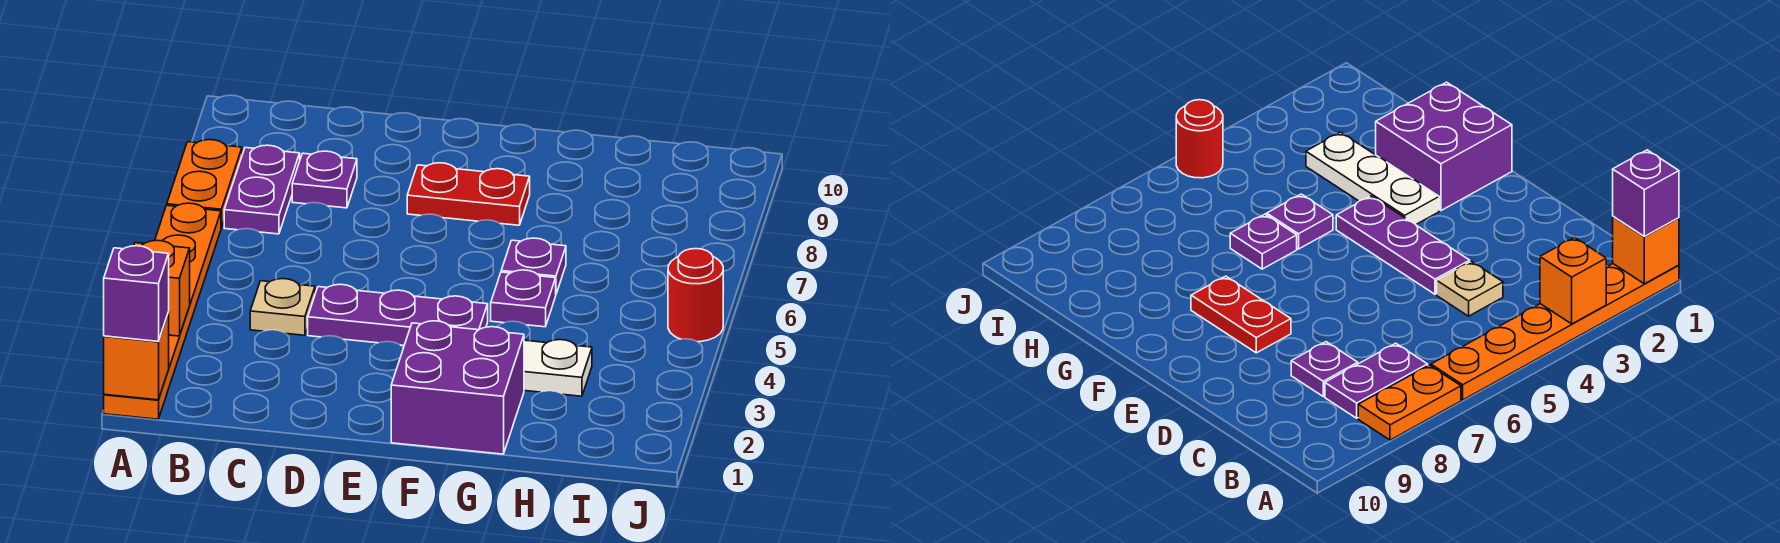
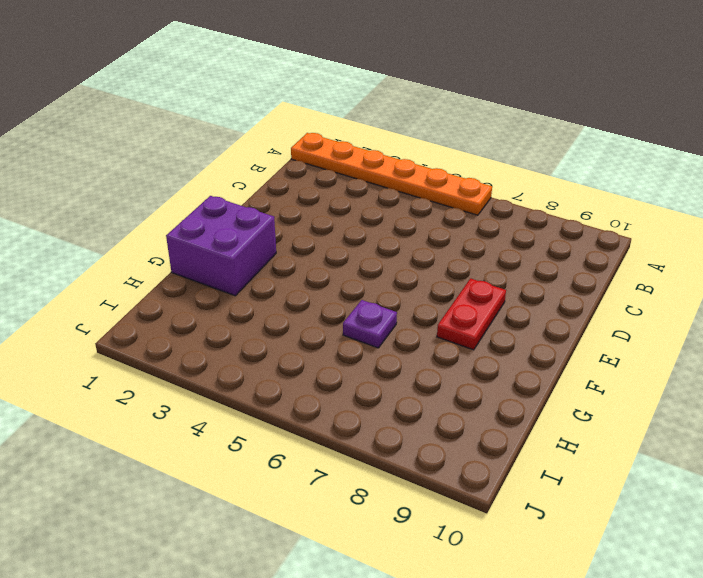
none -> orange 1x2 plate [167,140,242,228]
none -> purple 1x2 plate [224,145,300,234]
none -> tan 1x1 plate [250,279,315,335]

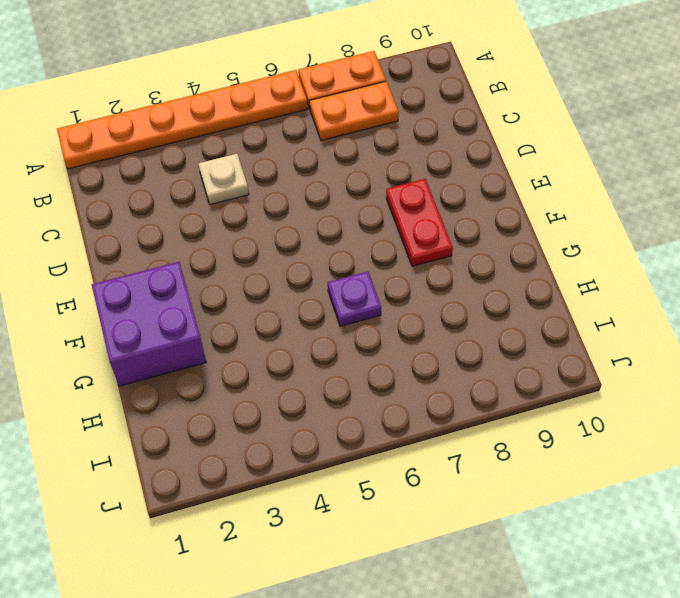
orange 1x2 plate [309,82,399,140] -> purple 1x2 plate [224,145,300,234]
none -> purple 1x1 plate [292,151,357,208]
none -> purple 1x3 plate [308,284,488,345]
none -> white 1x3 plate [524,340,592,396]

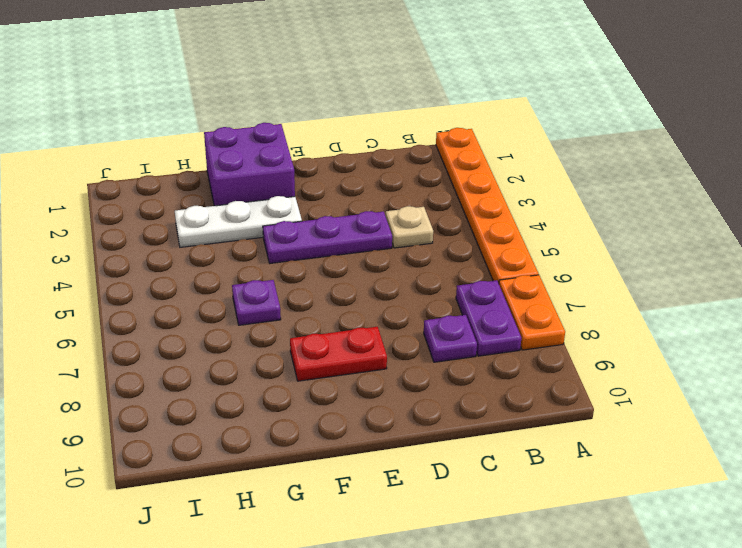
none -> purple 1x1 plate [491,270,556,327]
none -> red 1x1 round brick [668,249,723,342]
none -> orange 1x1 brick [104,312,169,400]

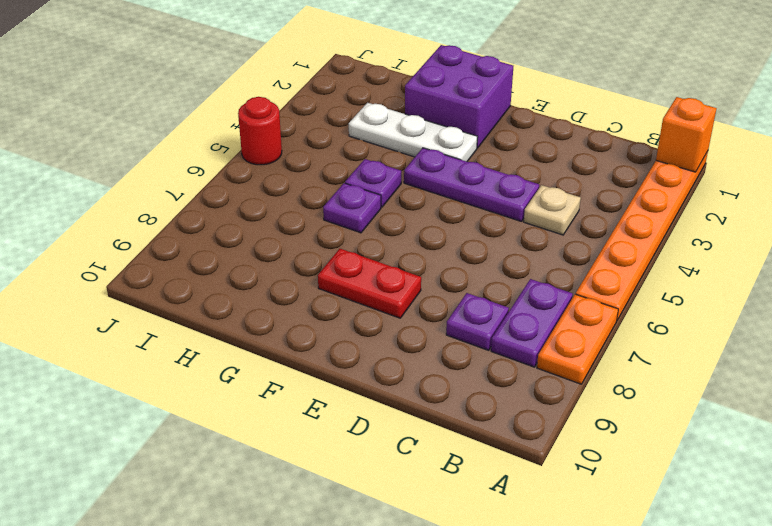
none -> orange 1x1 brick [134,240,190,336]
none -> purple 1x1 brick [104,246,169,342]

